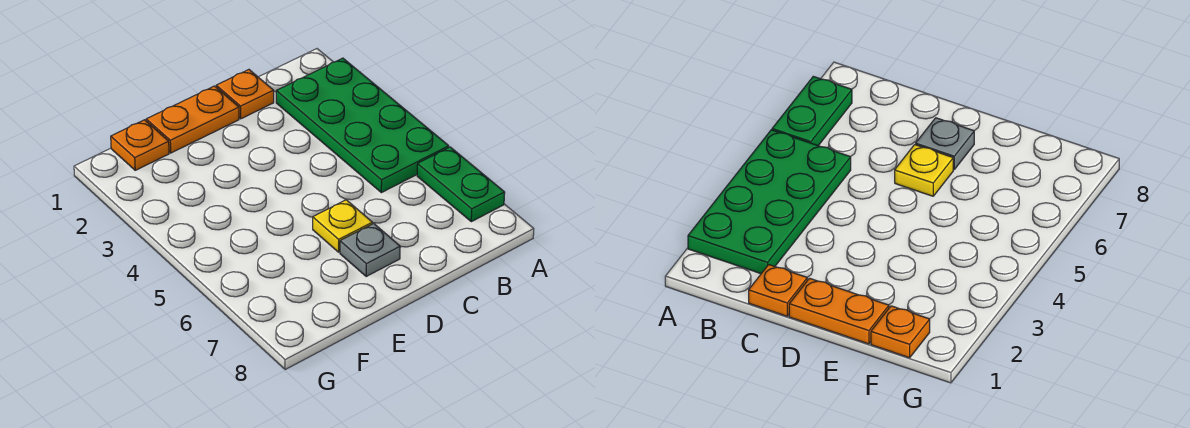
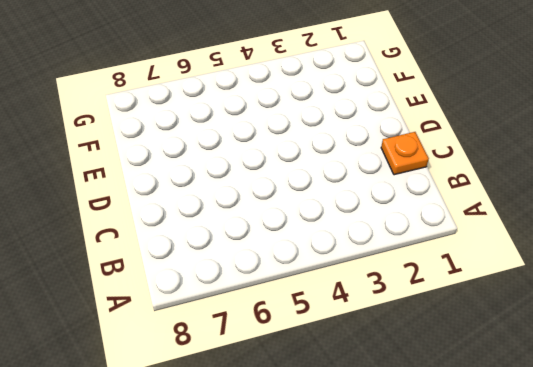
none -> green 2x4 plate [276,58,449,193]
none -> green 1x2 plate [417,147,505,222]

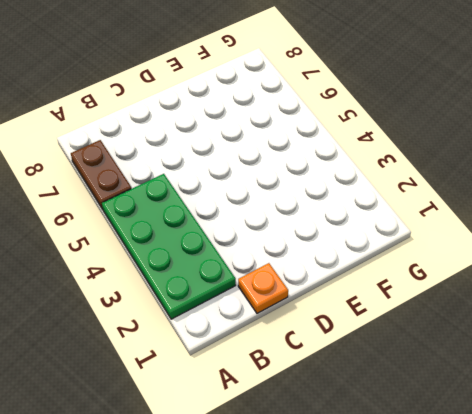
brown 1x2 plate [71,140,132,209] -> green 1x2 plate [417,147,505,222]
none -> orange 1x2 plate [146,86,239,153]
none -> yellow 1x1 plate [313,200,372,252]

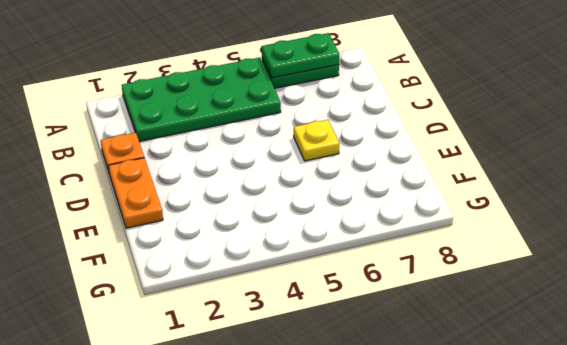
green 1x2 plate [262,33,339,78] -> none
none -> grey 1x1 plate [340,223,400,276]
none -> orange 1x1 plate [111,120,169,170]

